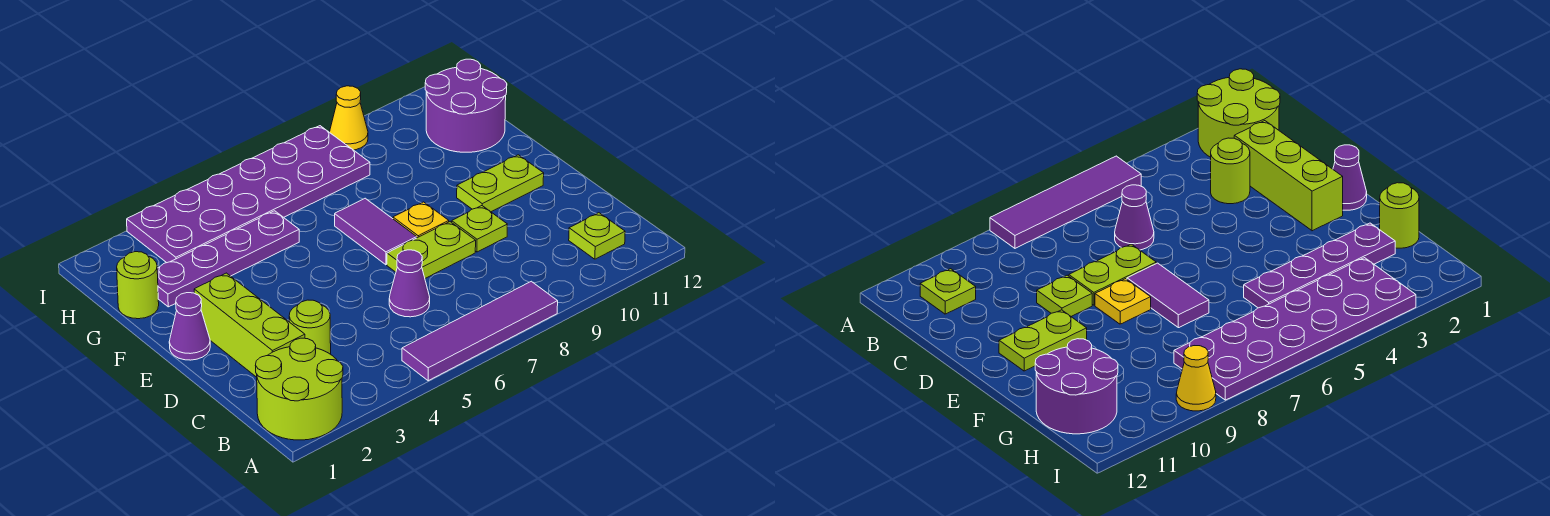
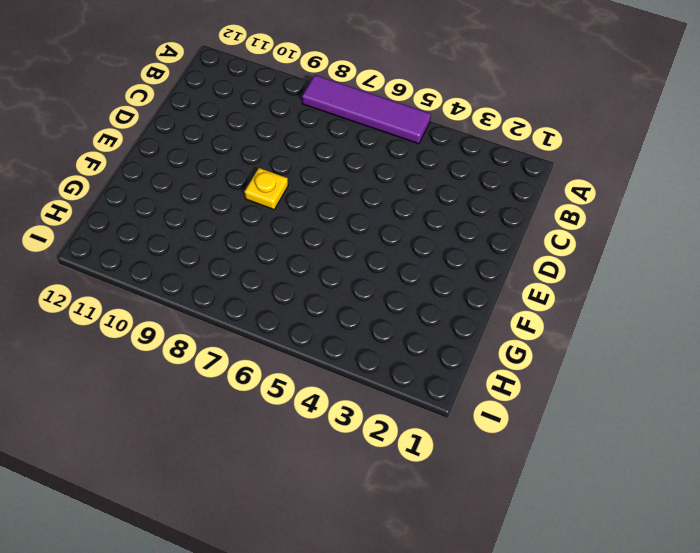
none -> lime 2x2 round brick [256,338,343,440]
none -> lime 1x1 plate [569,213,625,259]
none -> lime 1x3 brick [194,273,305,377]

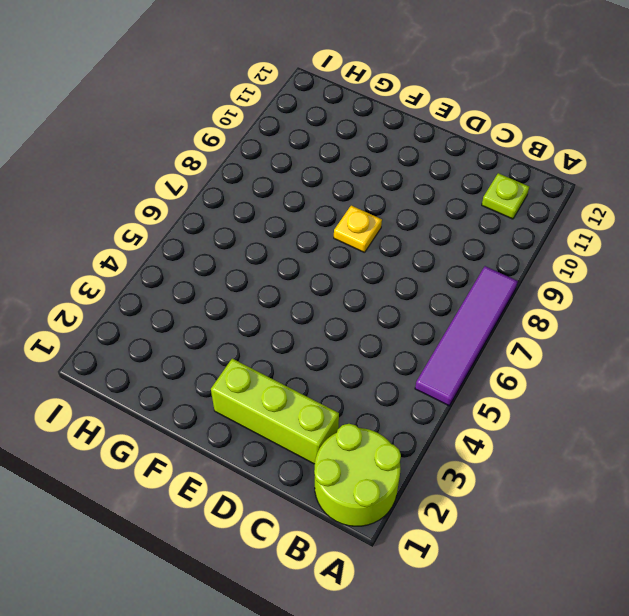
none -> lime 1x1 round brick [289,300,331,354]
none -> purple 1x1 cone [389,250,430,317]
none -> lime 1x2 plate [387,222,476,278]

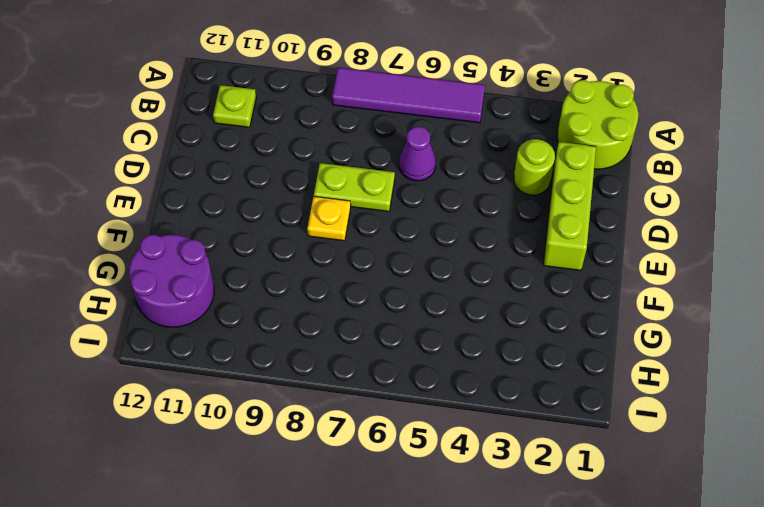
none -> lime 1x1 plate [452,206,507,252]
none -> purple 1x1 cone [169,293,210,360]
none -> purple 1x2 tile [335,198,417,265]

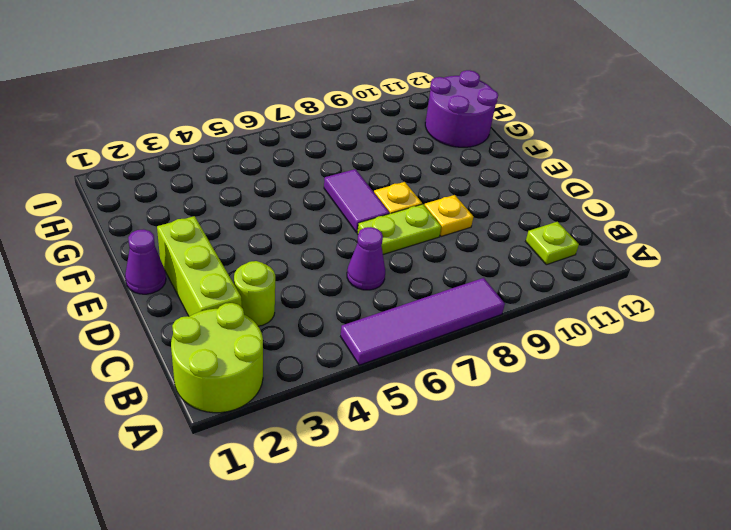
yellow 1x1 plate [424,195,473,237] -> lime 1x1 plate [452,206,507,252]
none -> lime 1x2 plate [457,155,544,212]
none -> lime 1x1 round brick [117,252,159,319]
none -> purple 1x4 plate [157,211,299,307]

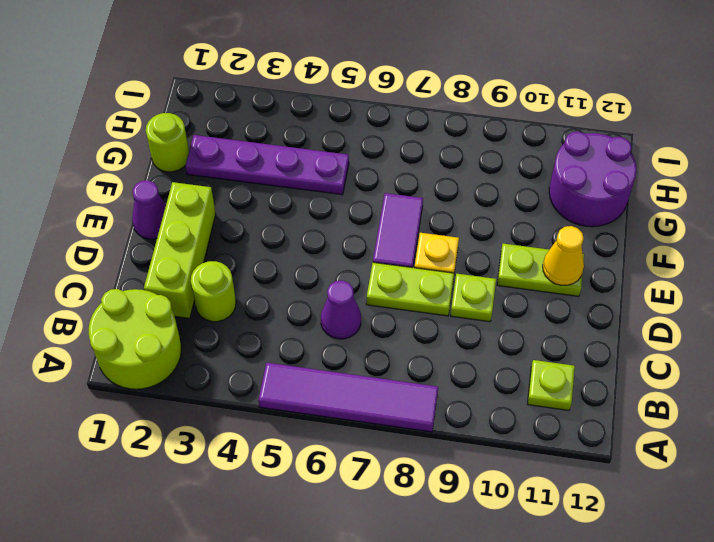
yellow 1x1 cone [543,226,584,285] -> yellow 1x1 cone moved to [330,86,368,150]
none -> purple 2x6 plate [127,126,370,263]

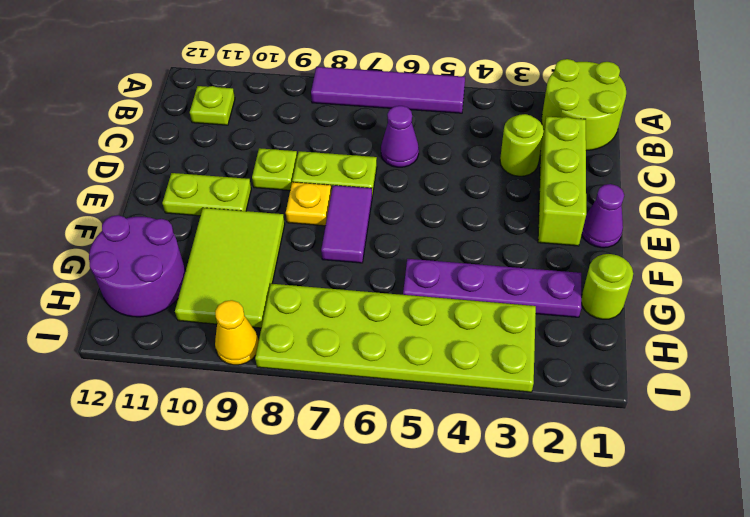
lime 2x3 tile [175,208,285,328] -> none
lime 2x6 plate [255,284,536,392] -> purple 2x6 plate [127,126,370,263]

